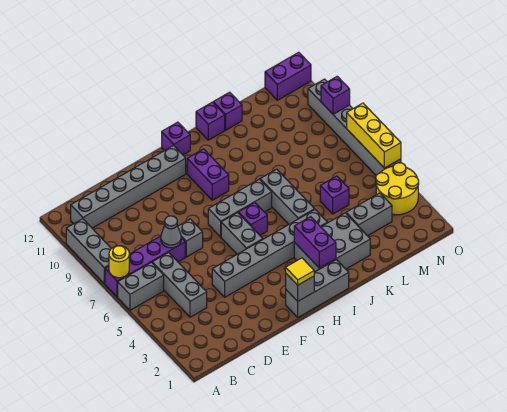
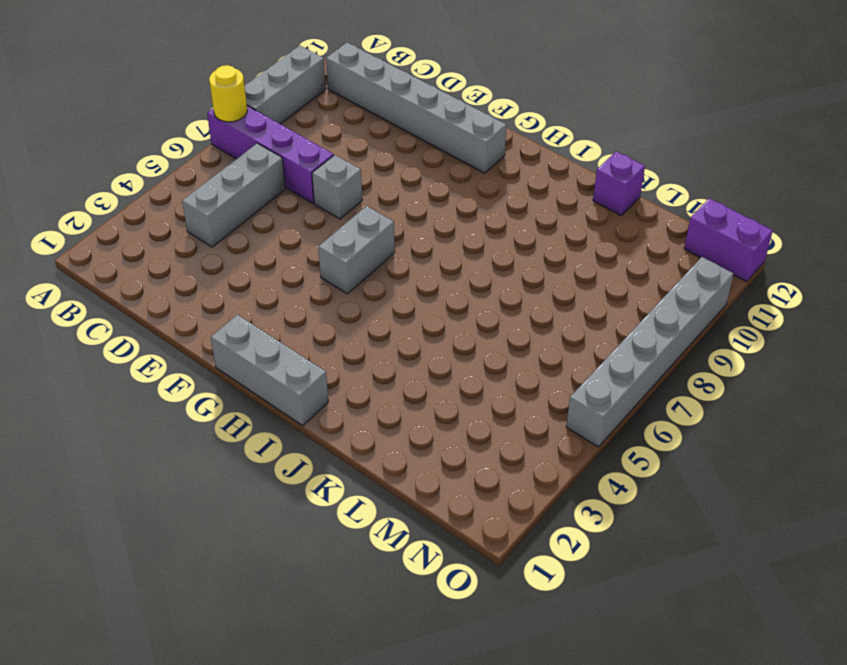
none -> grey 1x2 brick [118,262,164,310]
none -> grey 1x6 brick [212,210,327,297]
none -> grey 1x3 brick [208,179,272,237]

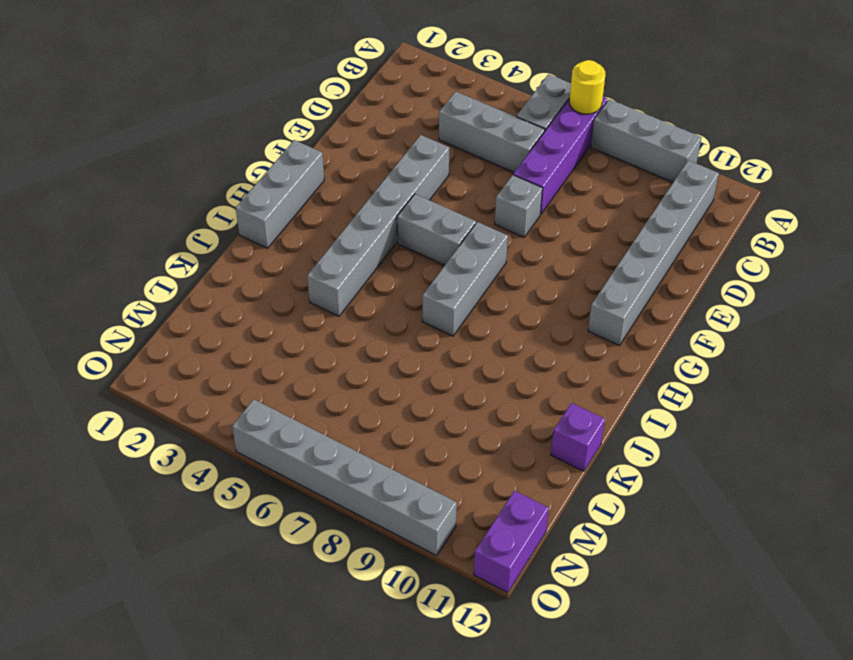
none -> purple 1x1 brick [239,203,267,235]
none -> purple 1x2 brick [187,149,229,200]
none -> purple 1x1 brick [162,122,190,155]

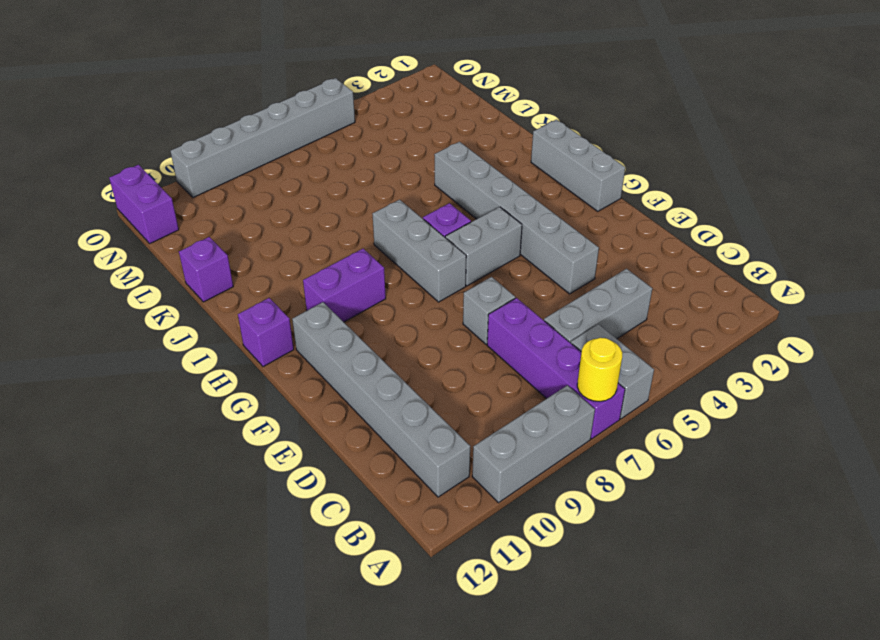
none -> grey 2x3 brick [294,213,370,272]
none -> grey 1x3 brick [260,169,315,224]
none -> purple 1x1 brick [196,102,225,140]

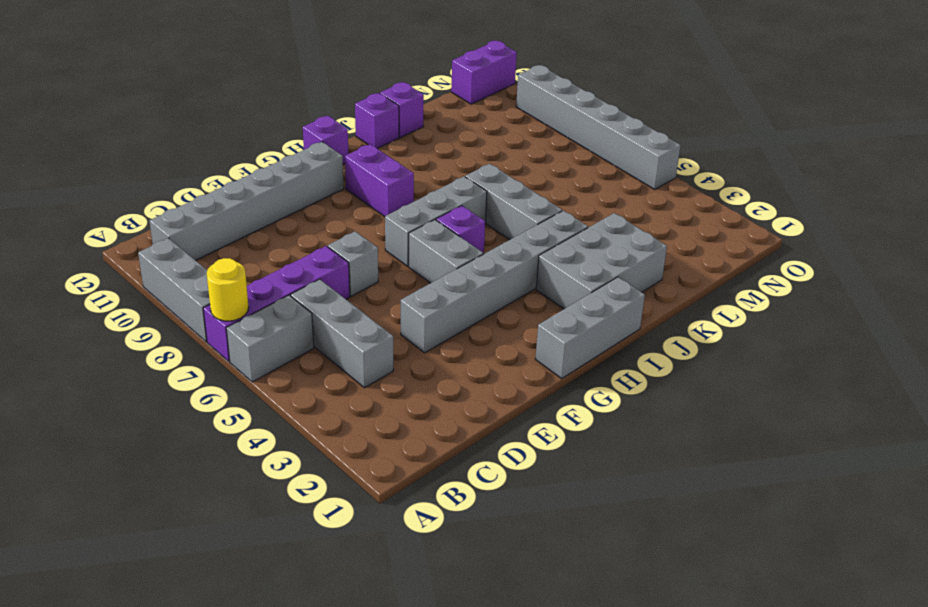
none -> grey 1x2 brick [346,193,392,236]
none -> purple 1x1 brick [320,176,349,214]
none -> yellow 2x2 round brick [376,163,419,215]

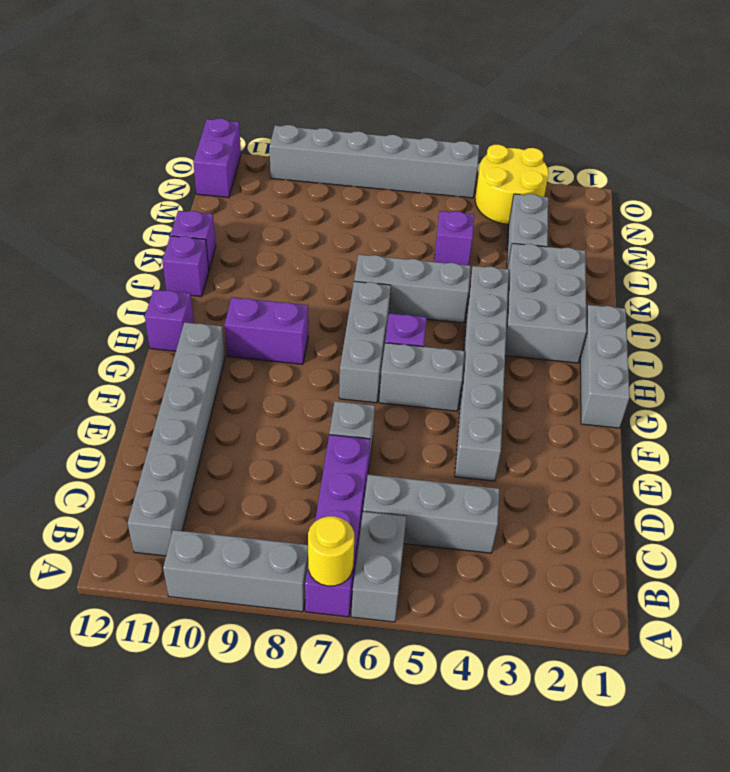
none -> grey 1x1 cone [161,216,181,248]
none -> grey 1x1 brick [286,274,314,301]
none -> purple 1x2 brick [294,217,336,268]

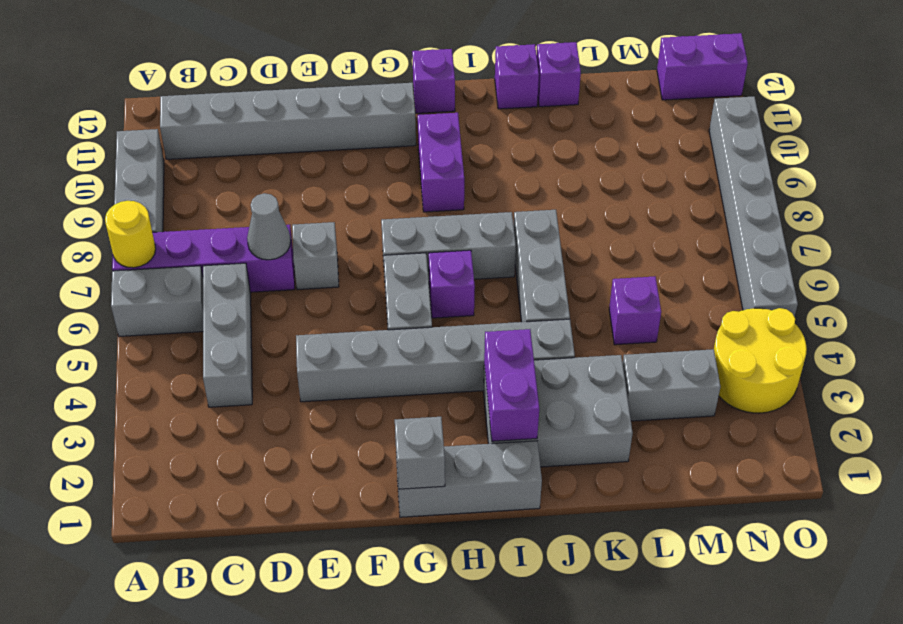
none -> yellow 1x3 brick [347,103,401,168]
none -> purple 1x1 brick [321,76,350,114]
none -> yellow 1x1 tile [286,258,314,285]

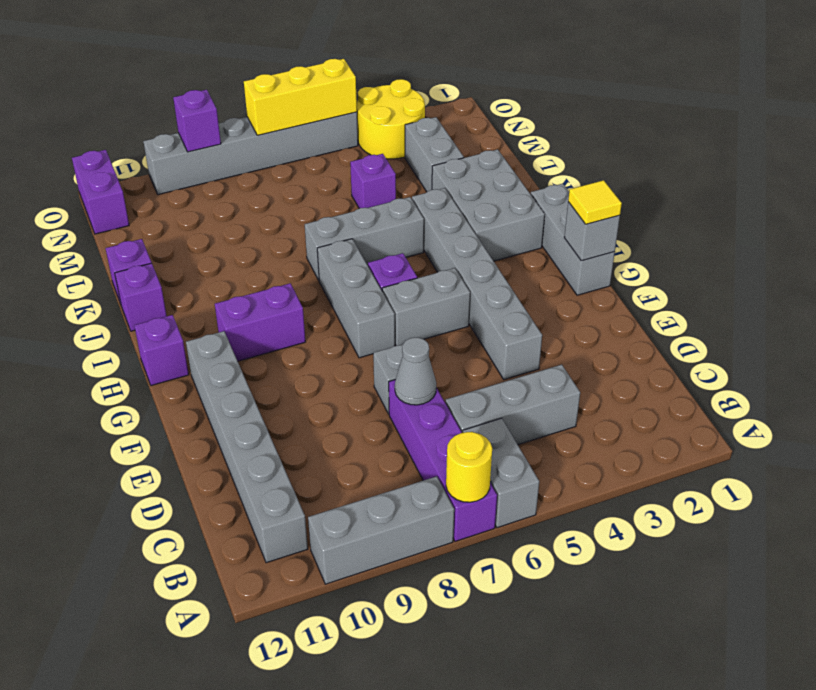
none -> purple 1x2 brick [294,217,336,268]

